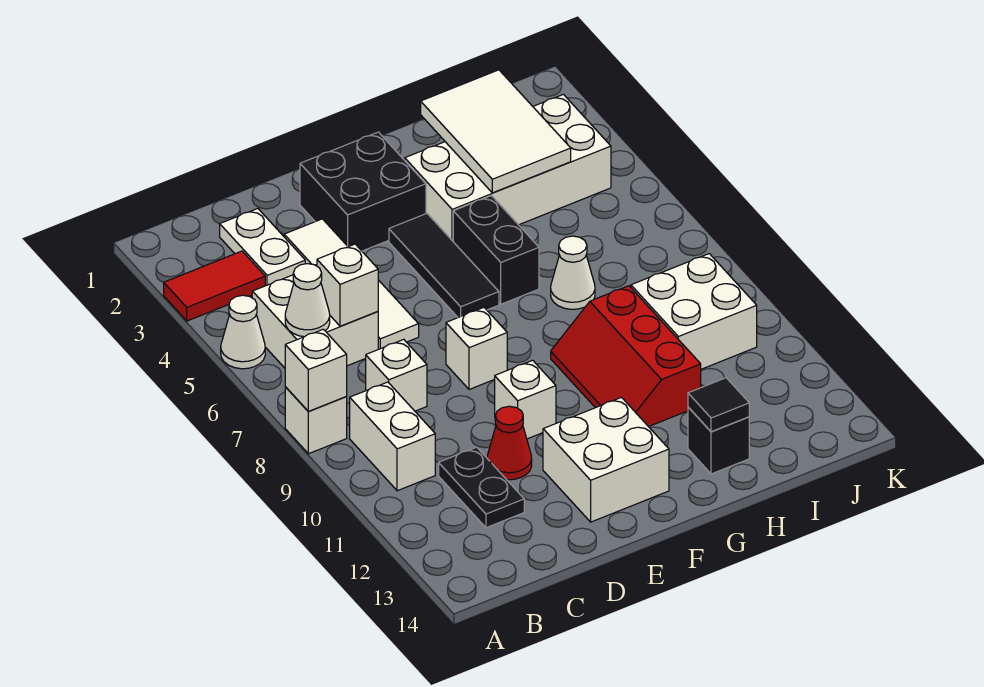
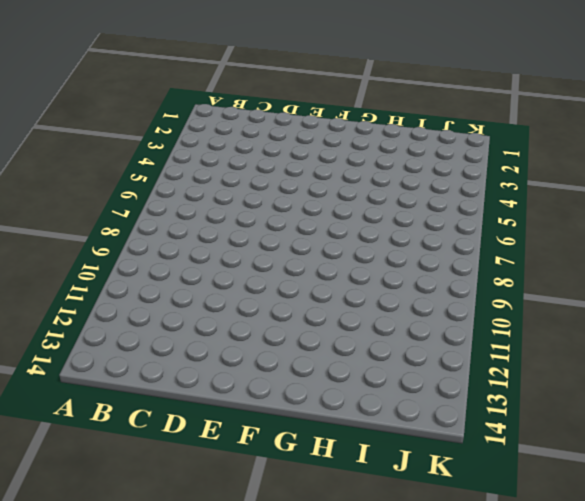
none -> red 1x2 tile [164,251,265,321]
none -> white 1x1 cone [221,295,265,369]
none -> white 1x1 brick [285,387,347,454]

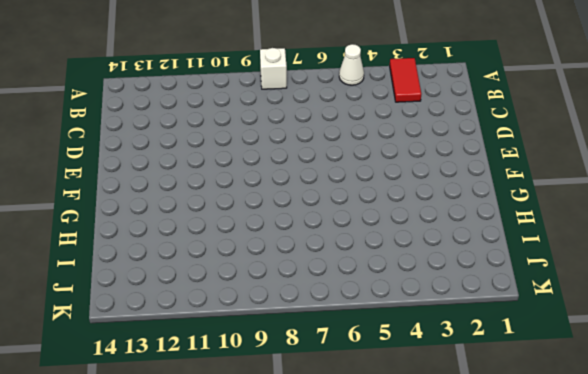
none -> white 2x2 brick [252,265,378,368]
none -> white 1x2 brick [350,382,435,491]
none -> white 1x2 plate [220,209,305,286]

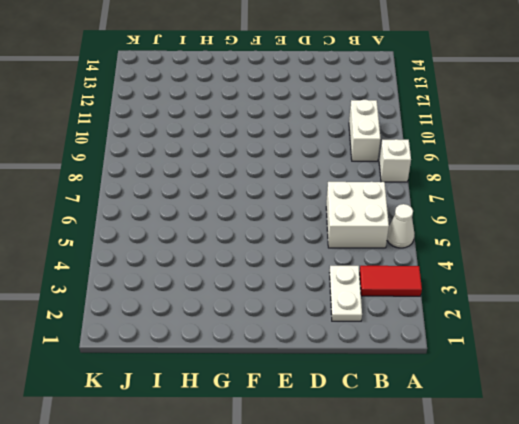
none -> white 1x1 brick [366,339,427,411]
none -> black 1x2 plate [439,447,524,528]
none -> white 1x4 tile [284,219,419,349]

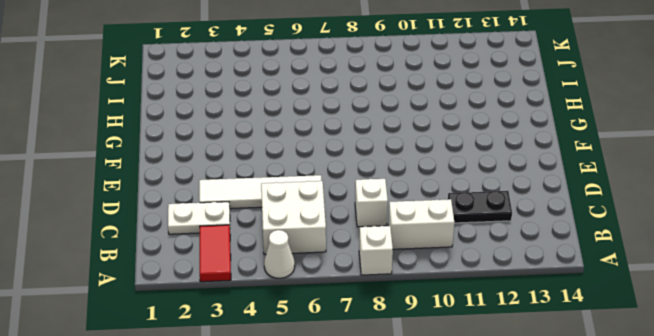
none -> red 1x1 cone [487,406,532,480]
none -> black 2x2 brick [300,132,426,251]
none -> white 1x1 brick [446,308,507,389]

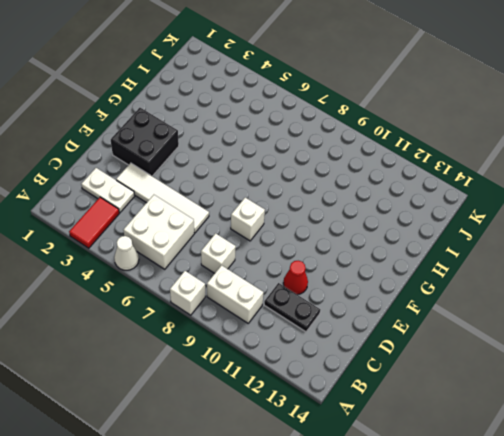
none -> white 1x1 brick [495,360,556,439]
none -> white 2x2 brick [543,397,669,522]
none -> black 1x3 tile [389,214,499,317]

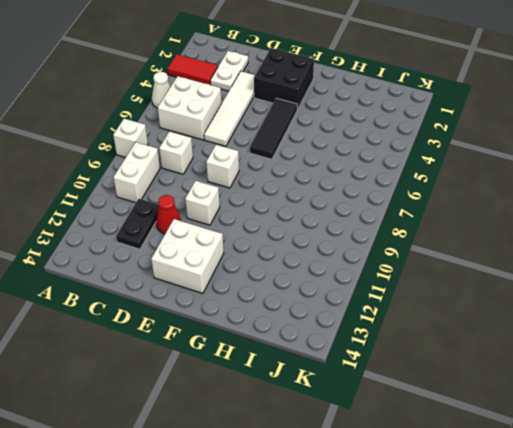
none -> white 2x4 brick [405,94,611,241]
none -> black 1x2 brick [453,196,539,304]
none -> red 2x3 slope [551,286,701,427]

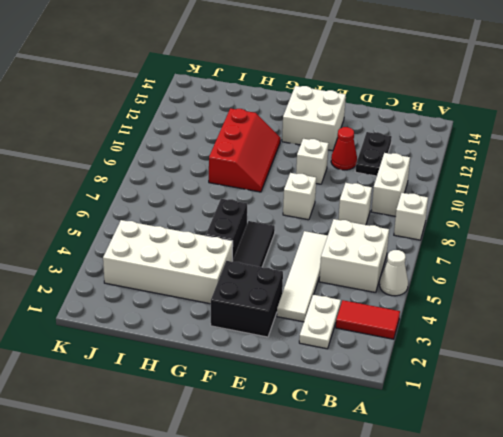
none -> white 1x1 cone [551,236,595,309]
none -> black 1x1 brick [688,407,749,474]
none -> white 2x2 brick [631,254,757,369]

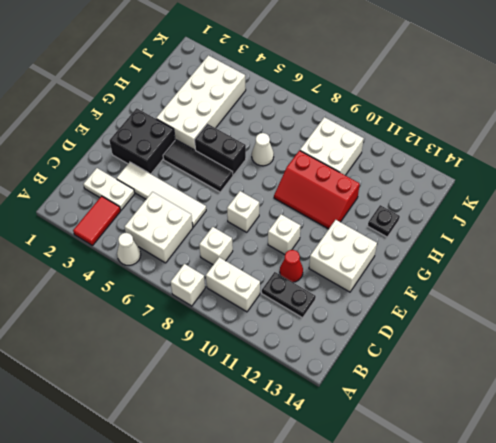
black 1x1 plate [368,205,400,237] -> black 1x1 brick [688,407,749,474]
none -> white 1x1 brick [285,329,347,412]
none -> white 1x1 cone [285,264,330,337]
none -> white 1x1 brick [317,244,378,326]

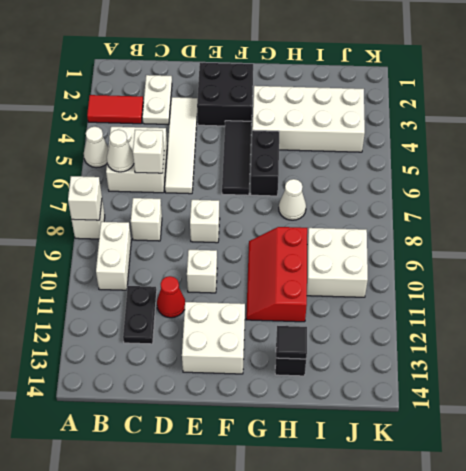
none -> white 2x3 tile [421,70,571,193]

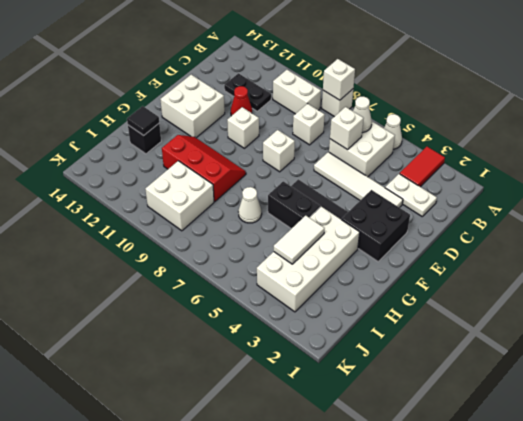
white 1x2 tile [274,216,325,264] -> white 2x3 tile [421,70,571,193]

